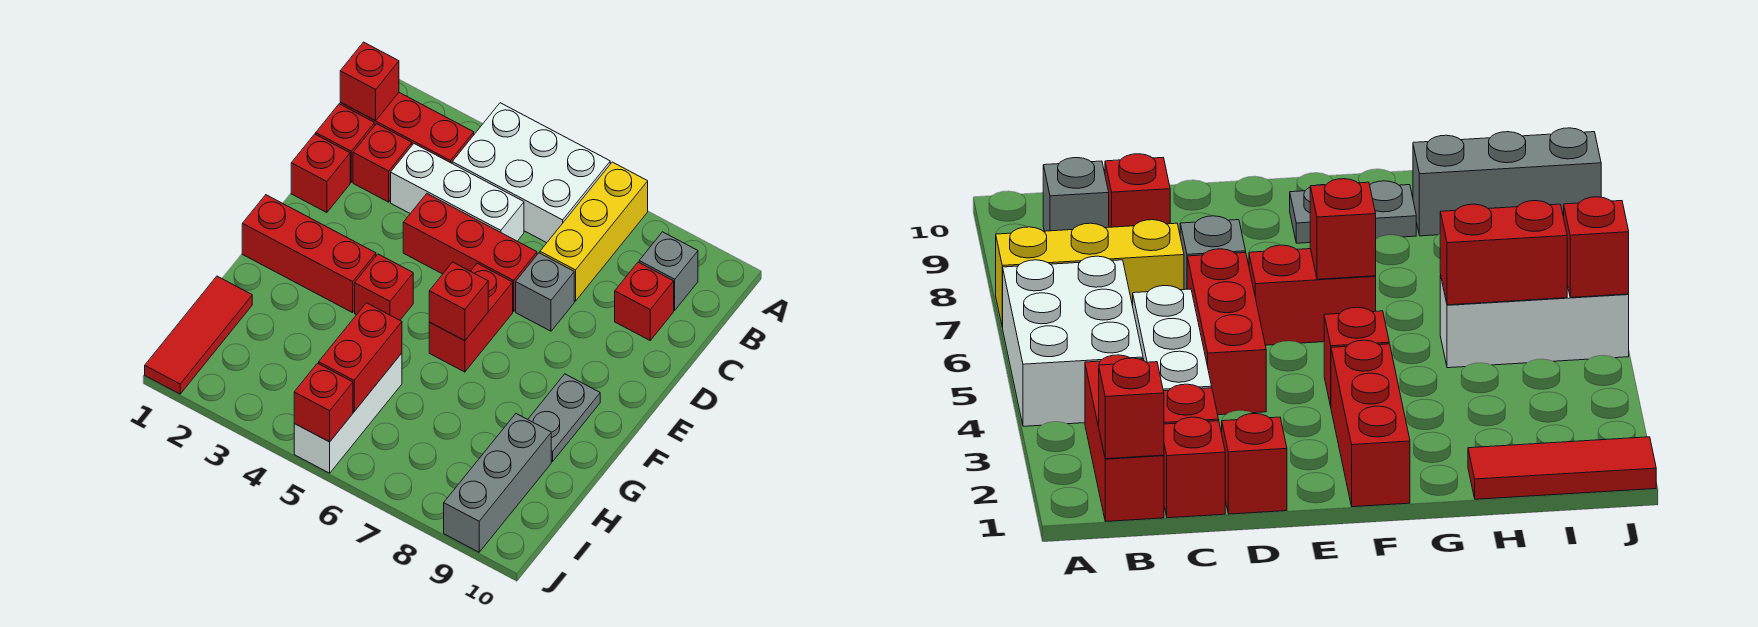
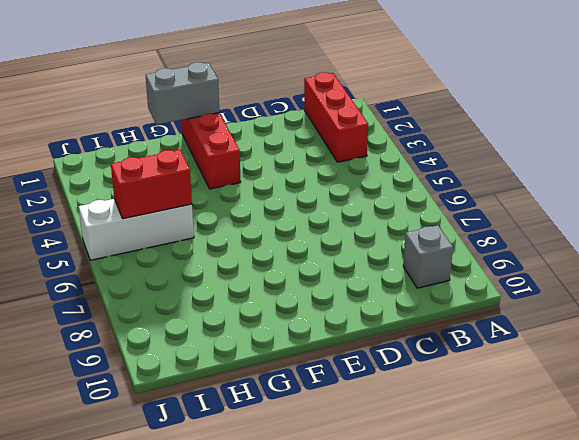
grey 1x2 brick [146,62,219,125] -> none
none -> white 2x3 brick [452,103,610,243]
none -> yellow 1x3 brick [540,162,648,301]
none -> red 1x1 brick [316,104,375,182]

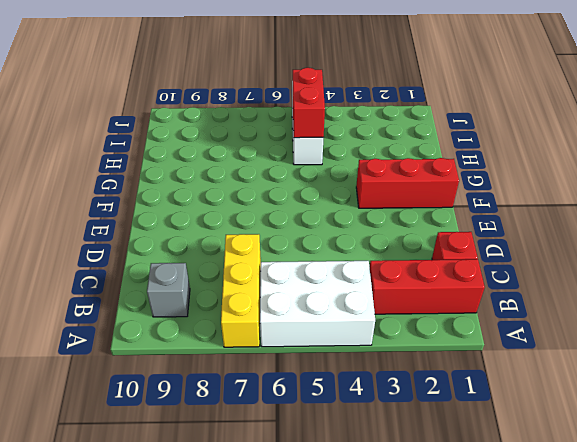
none -> red 1x1 brick [353,124,412,202]
none -> white 1x3 brick [391,144,524,241]
none -> red 1x1 brick [615,262,674,340]

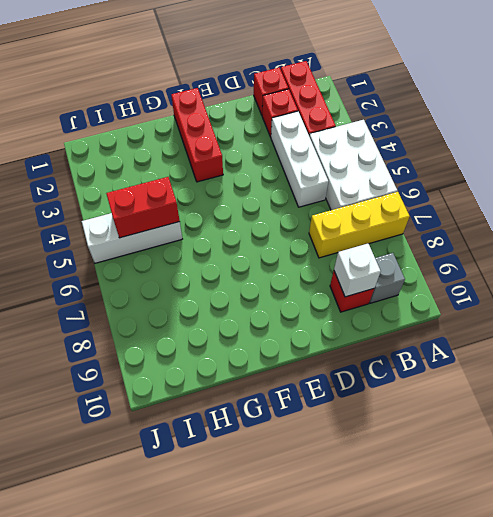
white 1x1 brick [334,243,381,297] -> none
none -> red 1x1 brick [291,134,350,213]
none -> red 1x3 brick [403,194,537,311]
none -> grey 1x1 brick [516,253,574,331]

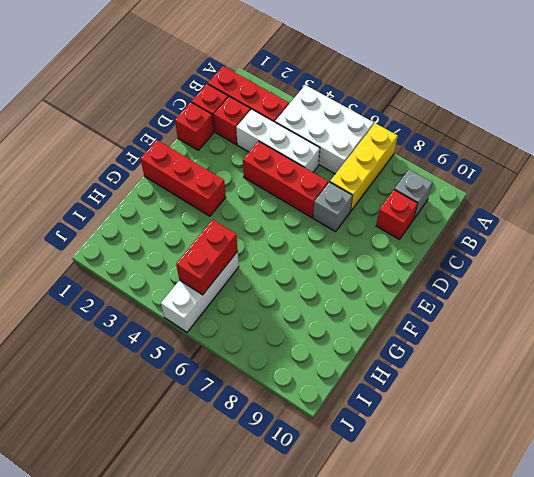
none -> red 1x2 brick [429,263,513,372]
none -> red 1x1 brick [355,254,413,320]
none -> grey 1x2 plate [528,374,600,462]

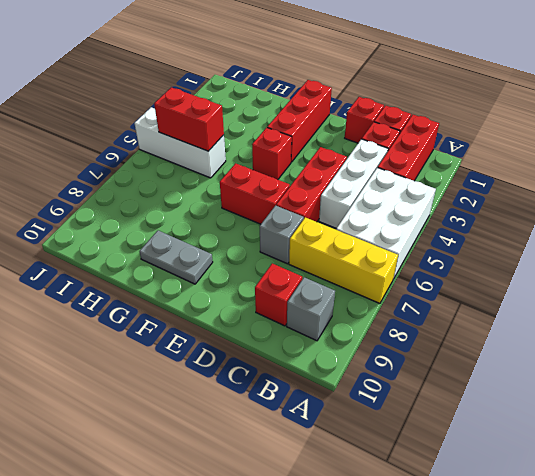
none -> red 1x3 tile [145,276,252,394]
none -> grey 1x3 brick [444,414,551,552]
none -> red 1x1 brick [340,42,399,121]

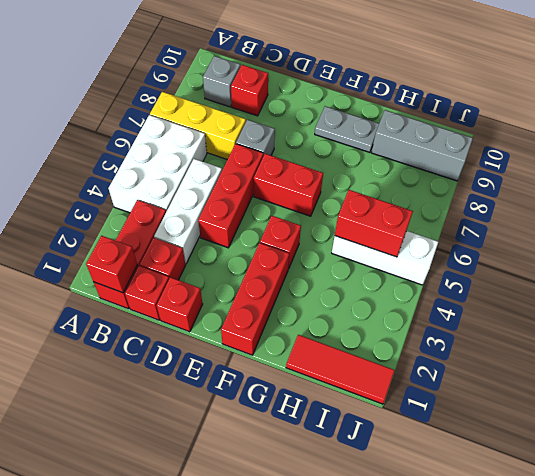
none -> red 1x1 brick [429,262,488,341]
none -> red 1x1 brick [294,363,353,442]

